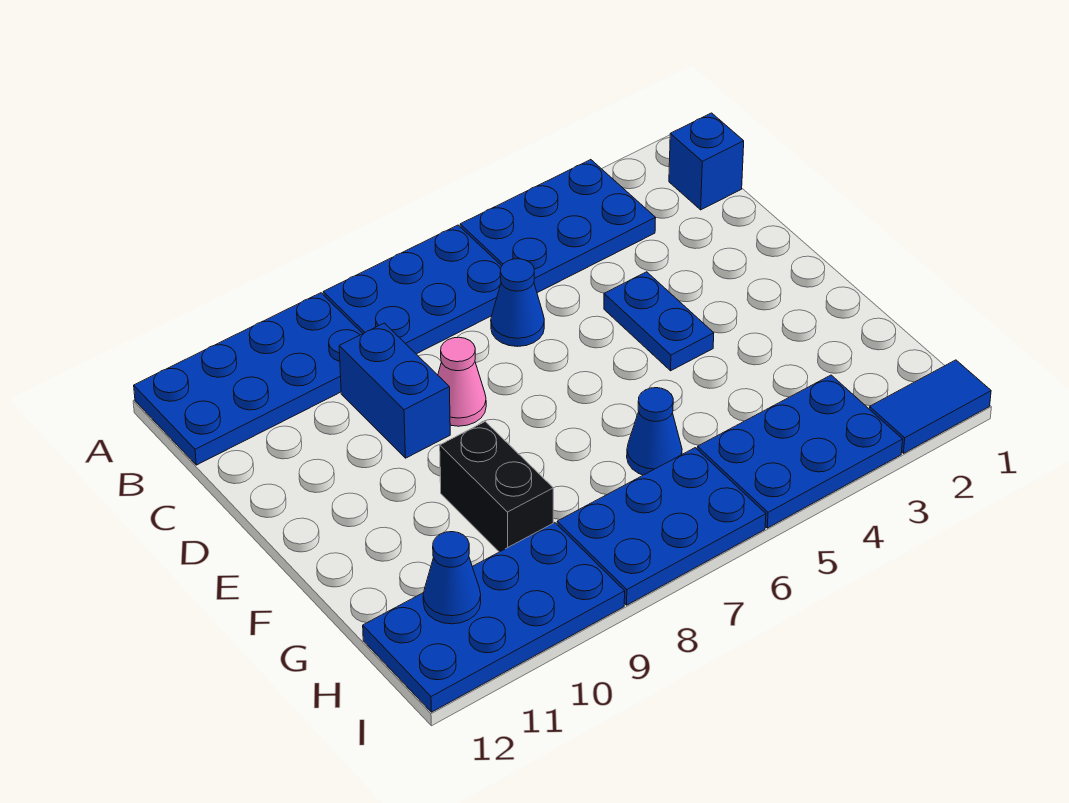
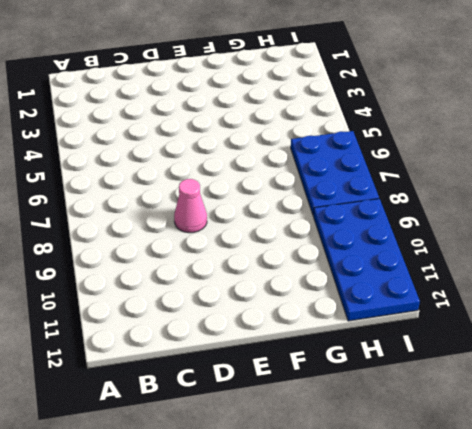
none -> blue 2x3 plate [460,160,656,293]
none -> blue 2x3 plate [323,225,502,354]
none -> blue 2x4 plate [134,293,363,465]

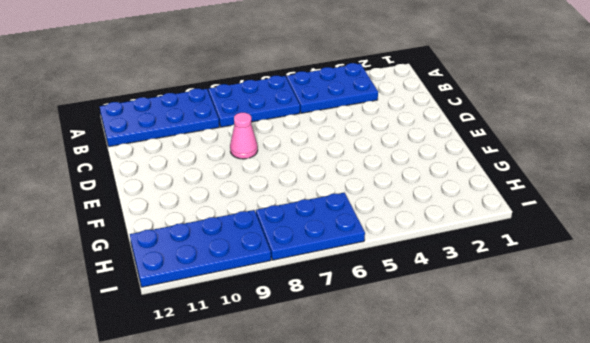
none -> blue 1x1 brick [669,113,744,210]
none -> blue 1x1 cone [491,259,544,346]
none -> blue 1x2 brick [339,323,450,458]

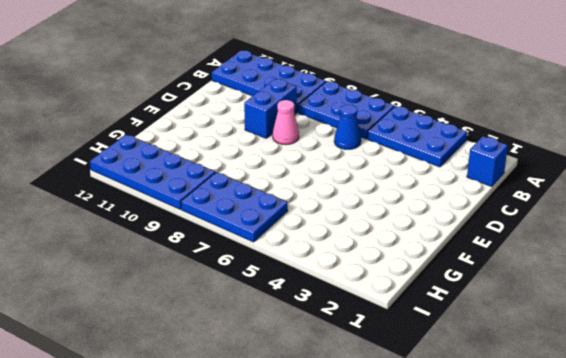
none -> blue 1x2 plate [604,272,714,371]
none -> black 1x2 brick [440,422,553,552]
none -> blue 1x1 cone [627,388,682,475]

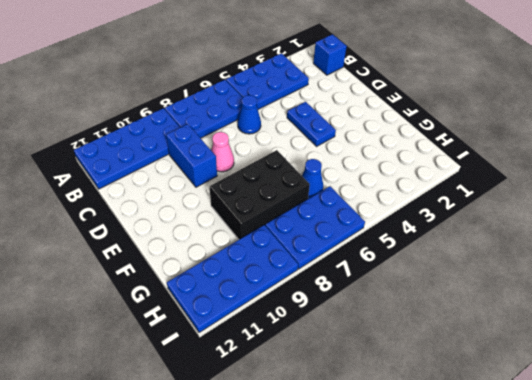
black 2x3 brick [209,150,310,239] -> black 1x2 brick [440,422,553,552]
none -> blue 2x3 plate [697,375,903,528]
none -> blue 1x2 tile [869,360,991,453]
none -> blue 1x1 cone [423,532,481,624]

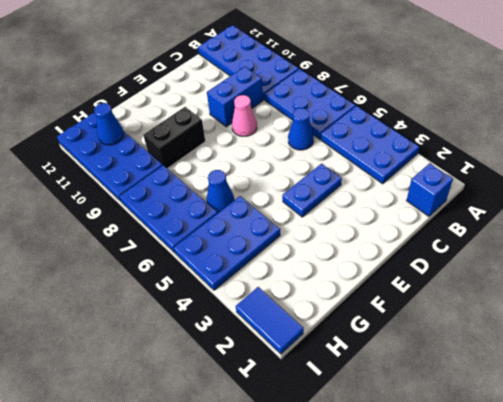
blue 2x3 plate [174,196,280,290] -> blue 2x3 plate turned to [697,375,903,528]

